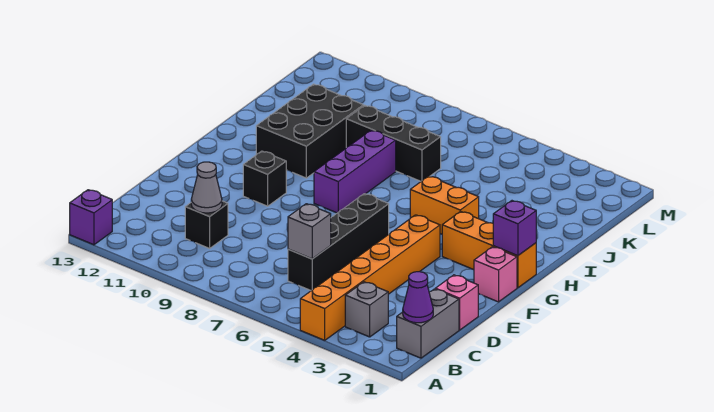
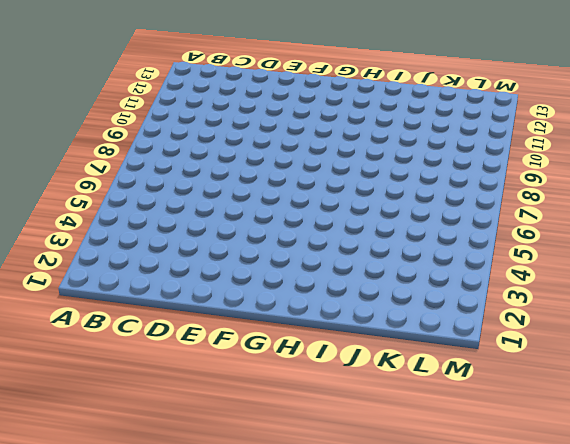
none -> orange 1x6 brick [300,215,440,340]
none -> purple 1x1 brick [70,190,112,245]
none -> grey 1x2 brick [397,289,459,358]

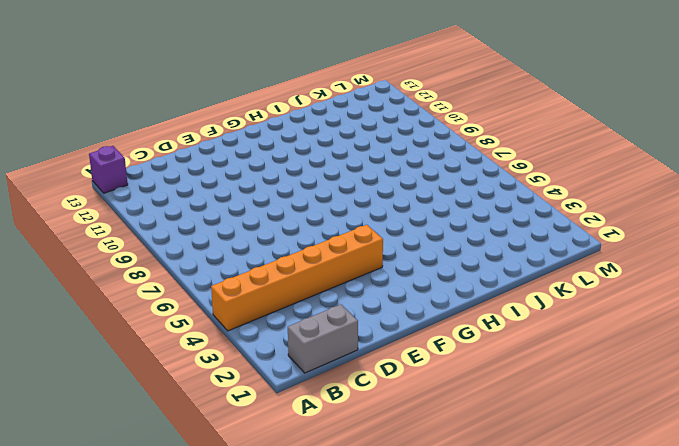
none -> grey 1x1 brick [345,282,388,337]
none -> black 1x4 brick [288,194,389,291]
none -> black 1x1 brick [185,201,228,248]

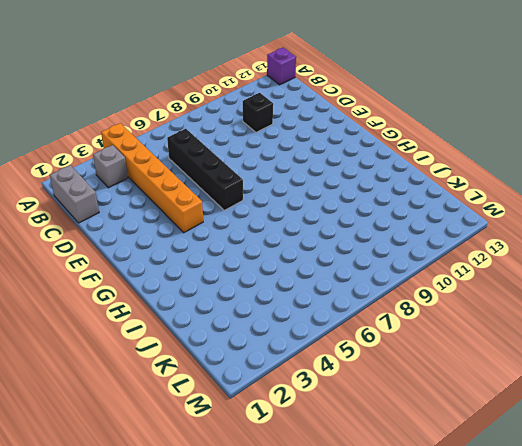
none -> pink 1x1 brick [435,275,478,330]
none -> pink 1x1 brick [474,247,517,302]
none -> black 1x1 brick [243,151,286,206]

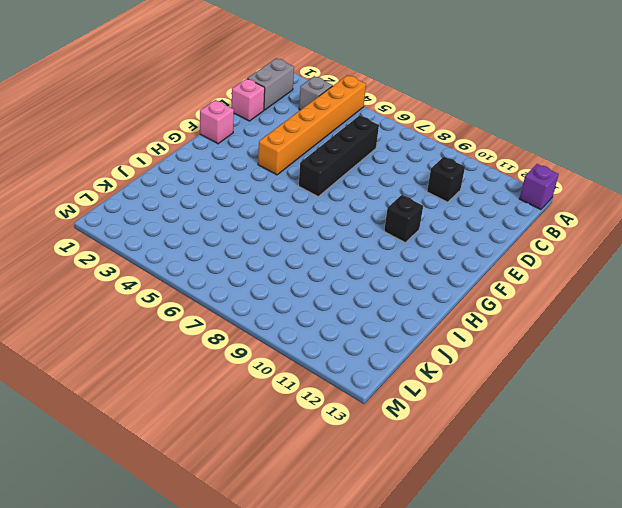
none -> orange 1x3 brick [442,211,536,288]
none -> purple 1x3 brick [314,130,396,213]
none -> orange 1x2 brick [410,176,479,234]

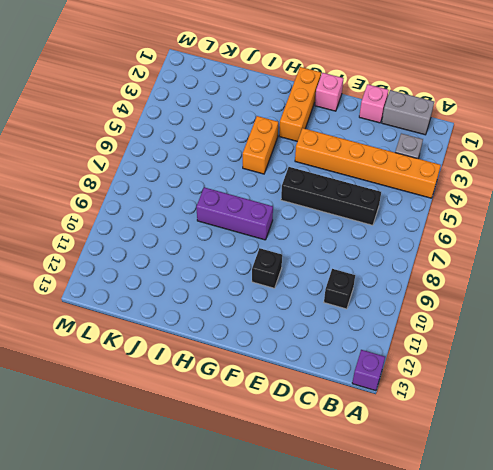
none -> black 2x3 brick [256,84,364,178]
none -> black 1x3 brick [346,106,441,181]
none -> purple 1x1 cone [403,272,433,323]

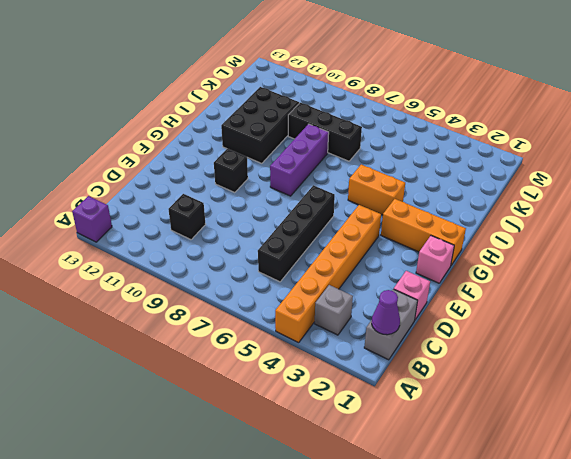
none -> grey 1x1 brick [288,204,331,259]
none -> grey 1x1 cone [191,162,222,213]
none -> purple 1x1 brick [493,201,536,256]

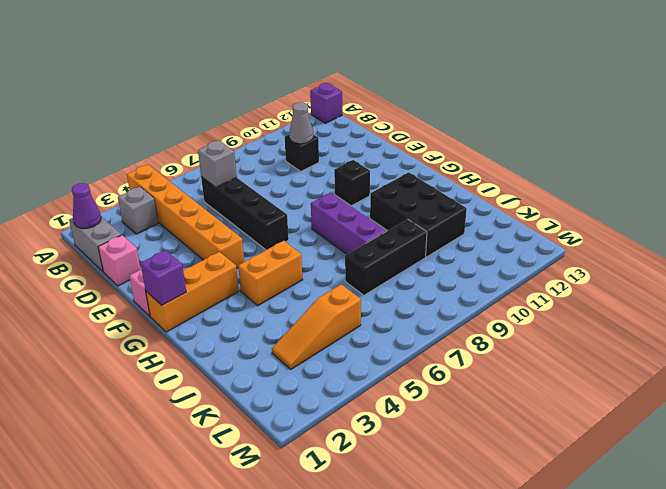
orange 1x3 slope [272,284,361,369] -> none

